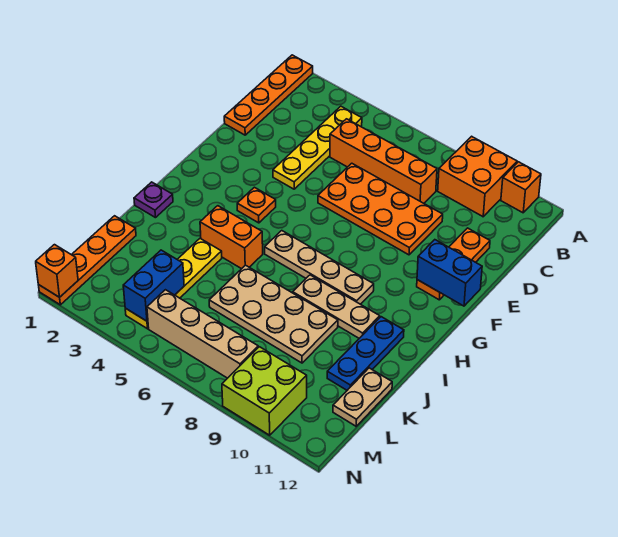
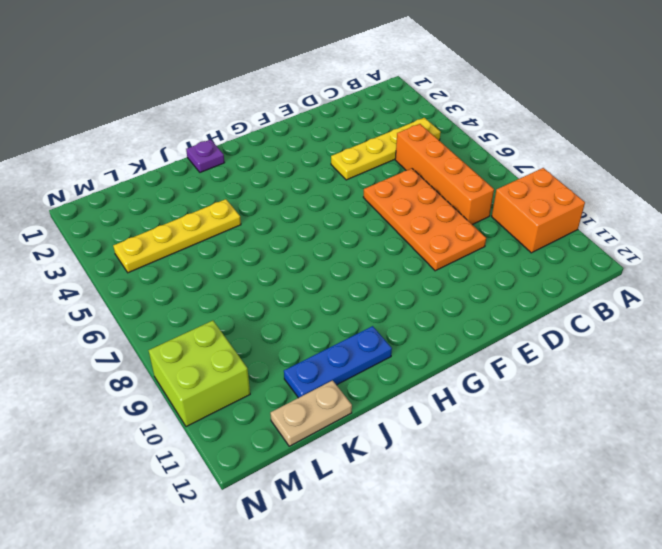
none -> orange 1x4 plate [224,55,313,135]
none -> orange 1x1 brick [501,162,541,213]
none -> orange 1x3 plate [417,228,490,300]

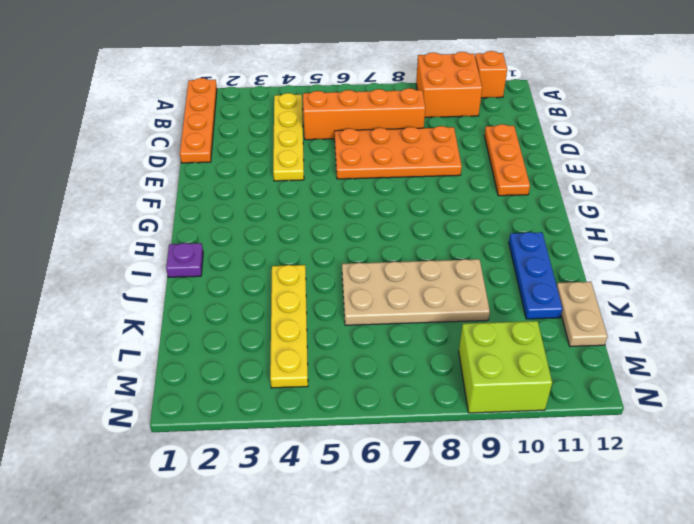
none -> orange 1x1 plate [237,187,276,223]
none -> tan 1x4 plate [265,231,374,304]
none -> orange 1x2 brick [200,206,263,269]

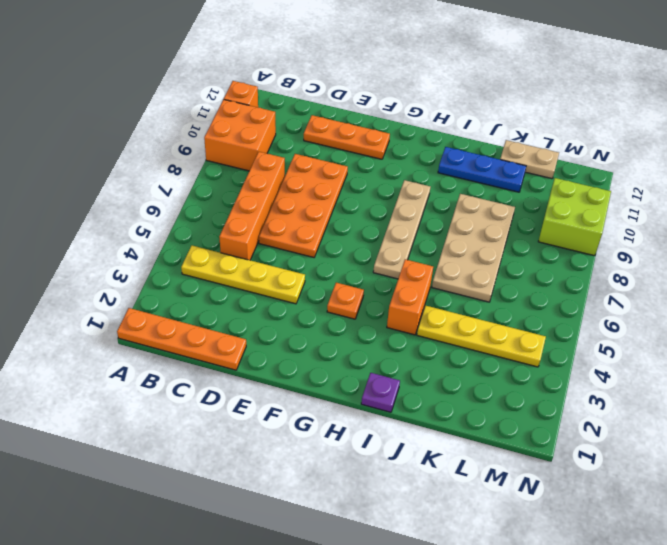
none -> tan 1x3 plate [293,275,380,338]
none -> orange 1x4 plate [39,216,136,305]
none -> tan 1x4 brick [147,290,258,378]

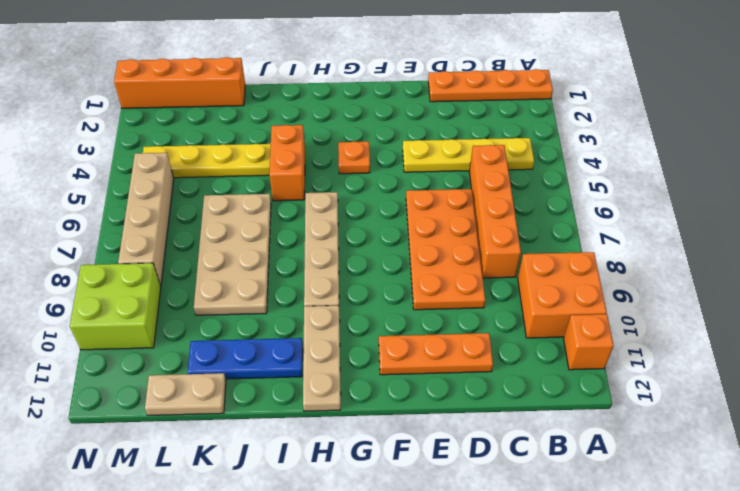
tan 1x3 plate [303,305,341,411] -> tan 1x3 plate moved to [293,275,380,338]
orange 1x4 brick [114,57,245,108] -> orange 1x4 plate [39,216,136,305]
none -> purple 1x1 plate [134,182,173,218]
none -> blue 1x2 brick [417,240,482,306]
none -> blue 1x2 brick [123,250,184,321]

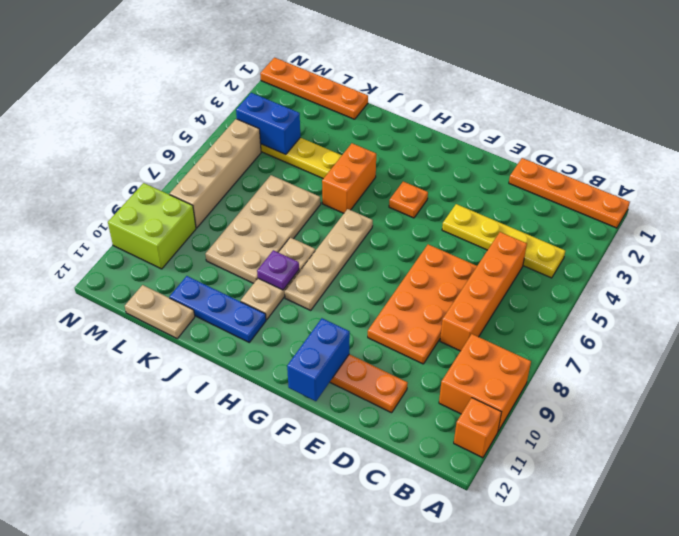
purple 1x1 plate [257,250,299,290] -> purple 1x1 plate moved to [134,182,173,218]
none -> orange 1x1 brick [36,245,78,297]

